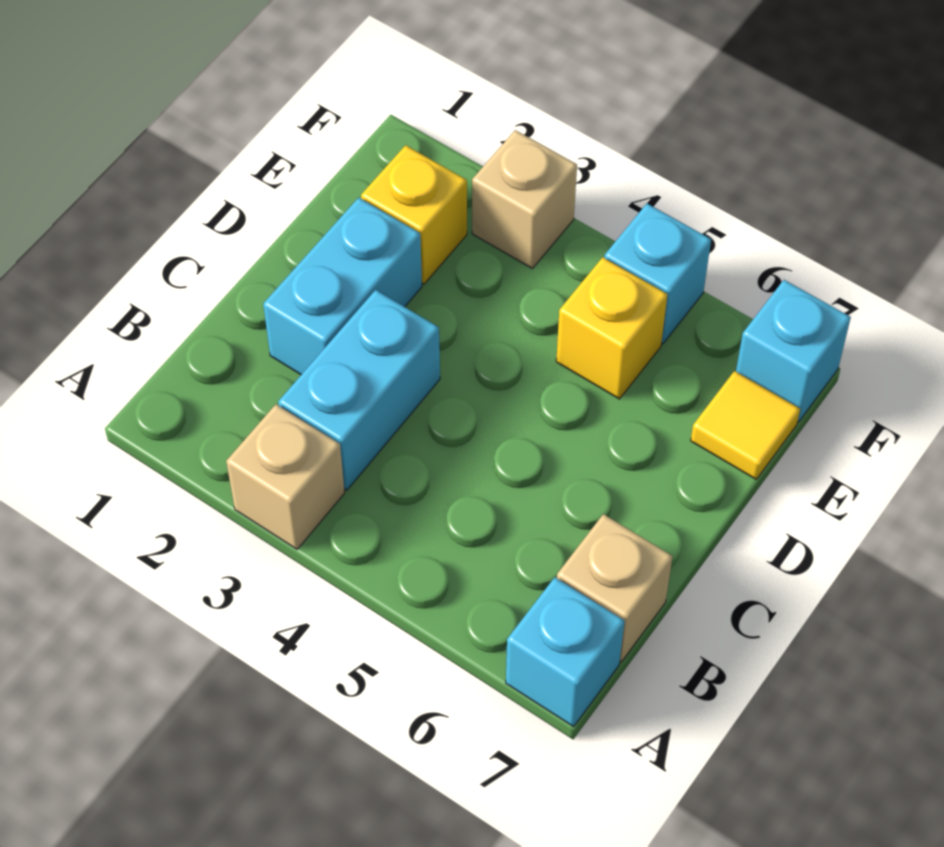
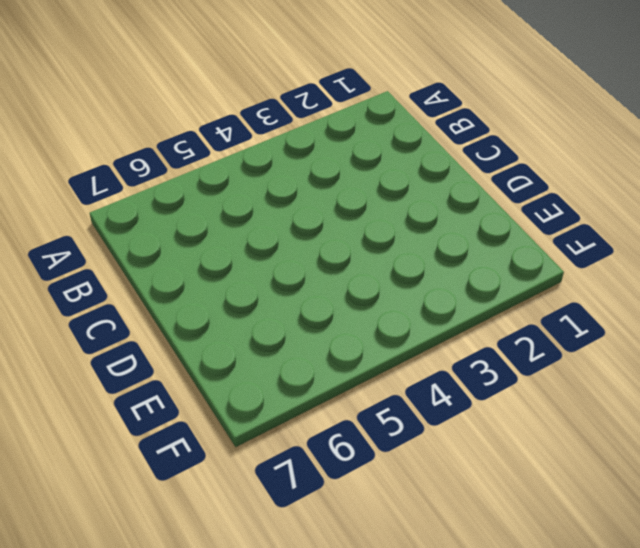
none -> tan 1x1 brick [226,404,345,549]
none -> cyan 1x1 brick [506,577,625,727]

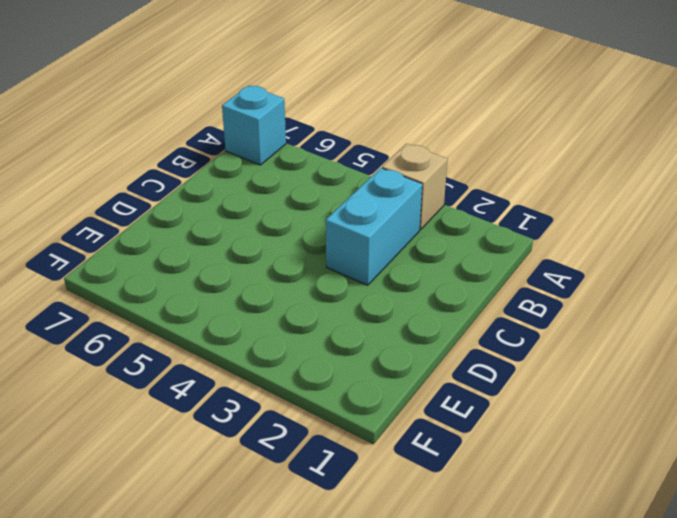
none -> tan 1x1 brick [557,514,673,662]
none -> cyan 1x2 brick [263,197,422,375]

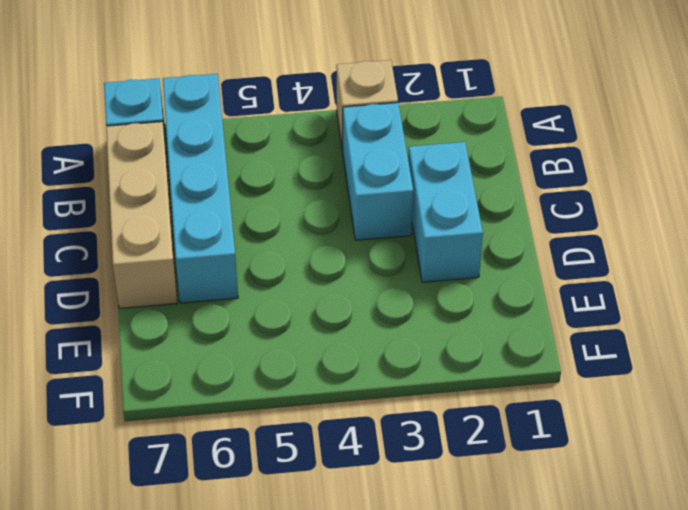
cyan 1x4 brick [163,74,238,303] -> none
tan 1x3 brick [106,122,177,308] -> tan 1x1 brick [557,514,673,662]
none -> yellow 1x1 brick [361,145,467,284]
none -> yellow 1x1 brick [556,257,668,399]

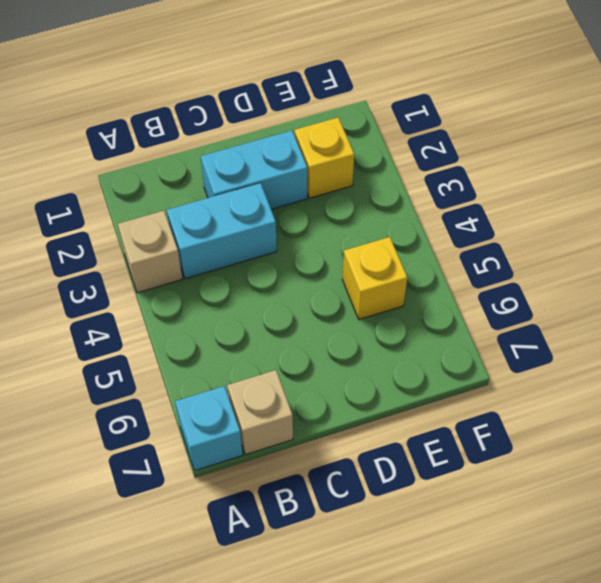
none -> yellow 1x1 tile [691,371,800,479]
none -> tan 1x1 brick [472,130,577,269]

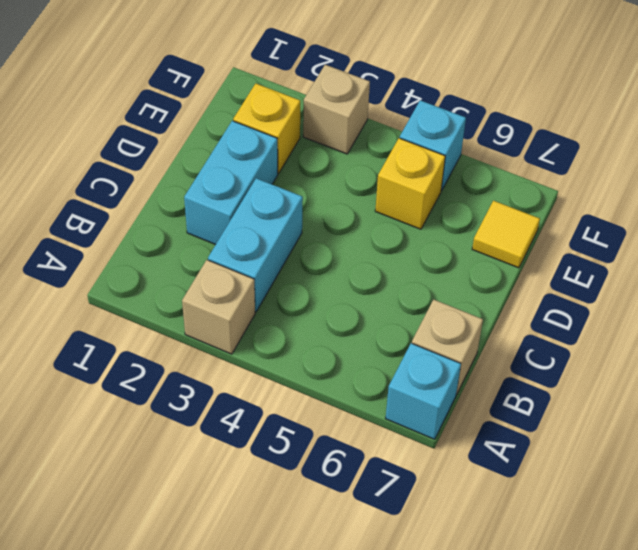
none -> cyan 1x1 brick [736,280,851,422]

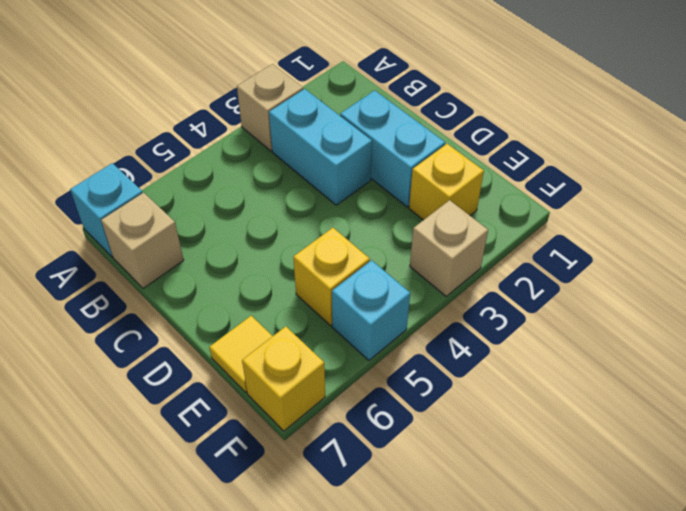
yellow 1x1 brick [242,326,325,431] -> cyan 1x1 brick [736,280,851,422]

